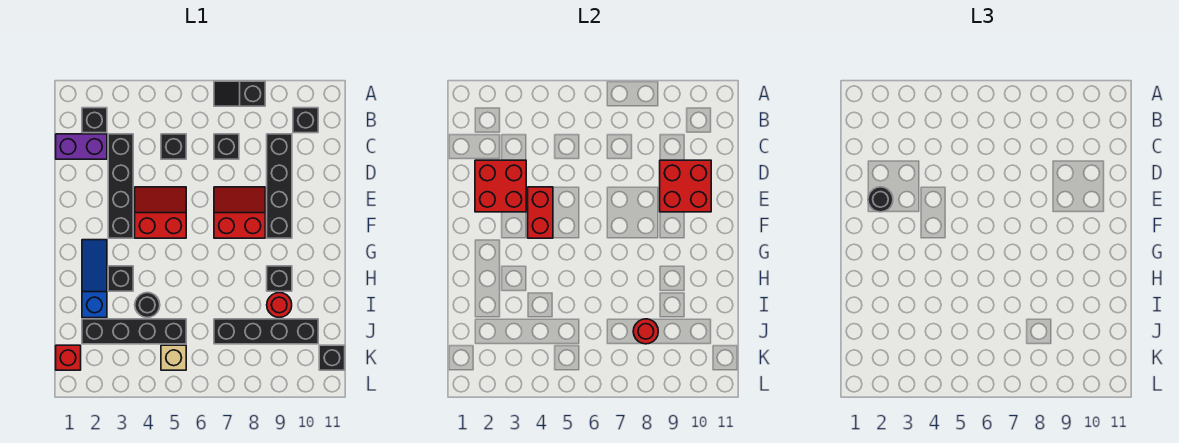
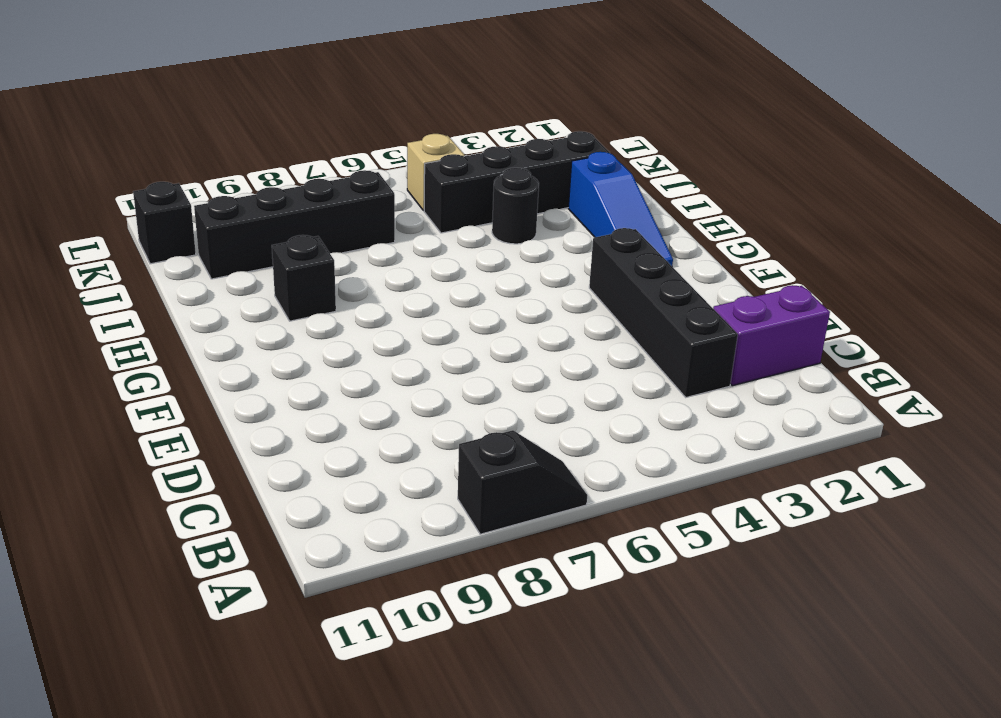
none -> black 1x1 brick [82,108,107,133]
none -> black 1x1 brick [293,108,318,133]
none -> black 1x1 brick [161,134,186,159]

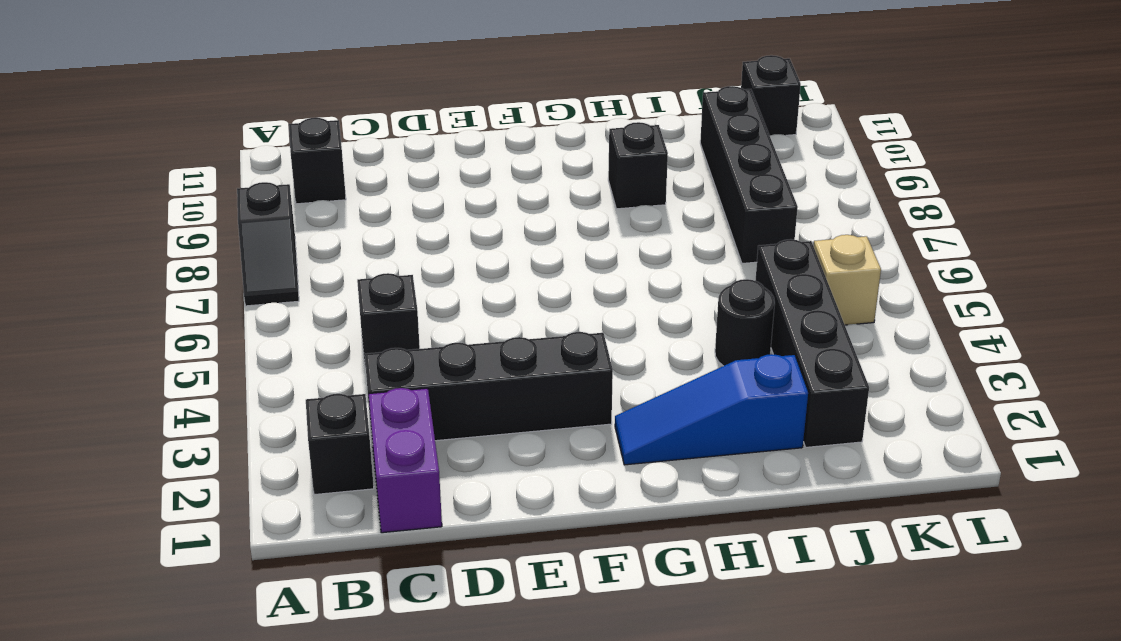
none -> black 1x1 brick [214,134,239,159]
none -> black 1x4 brick [267,134,292,238]
none -> red 2x2 slope [135,187,186,238]

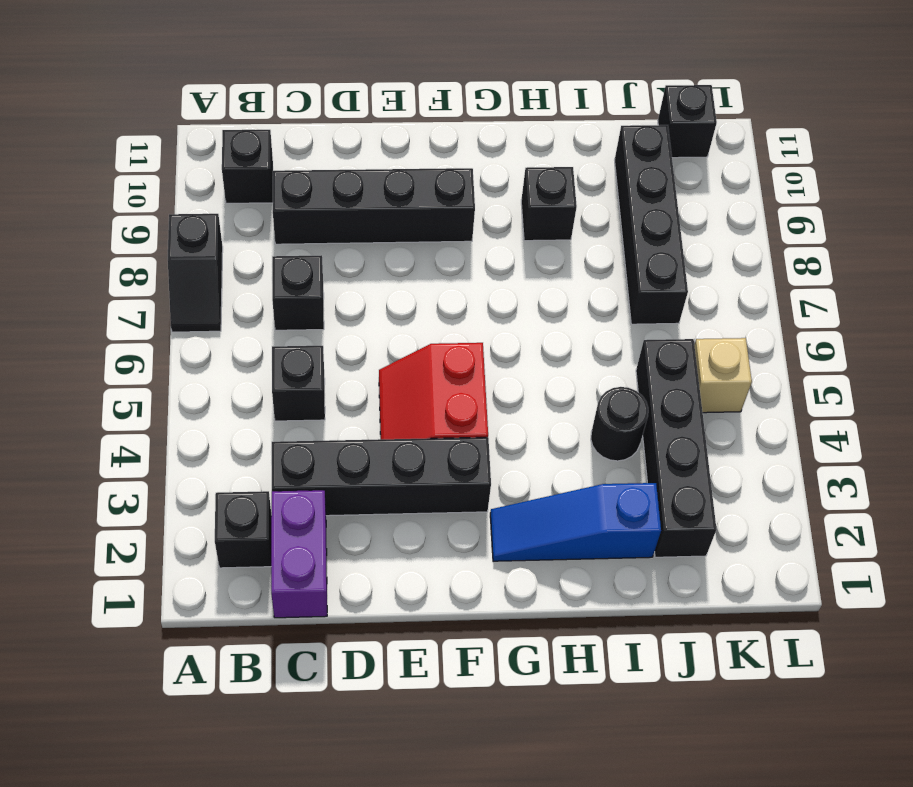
none -> red 2x2 slope [214,187,265,238]
none -> black 1x1 brick [108,266,133,291]
none -> red 1x1 round brick [267,292,292,318]

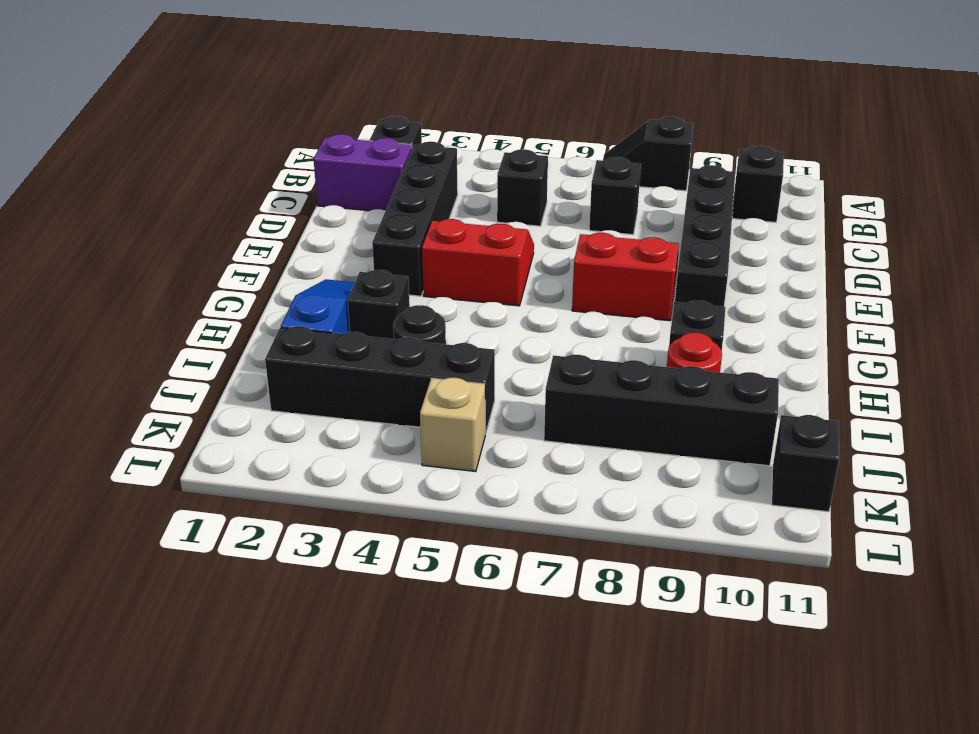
none -> red 1x1 brick [56,345,81,370]
none -> red 2x2 brick [475,160,526,212]
none -> red 2x2 brick [660,160,711,212]

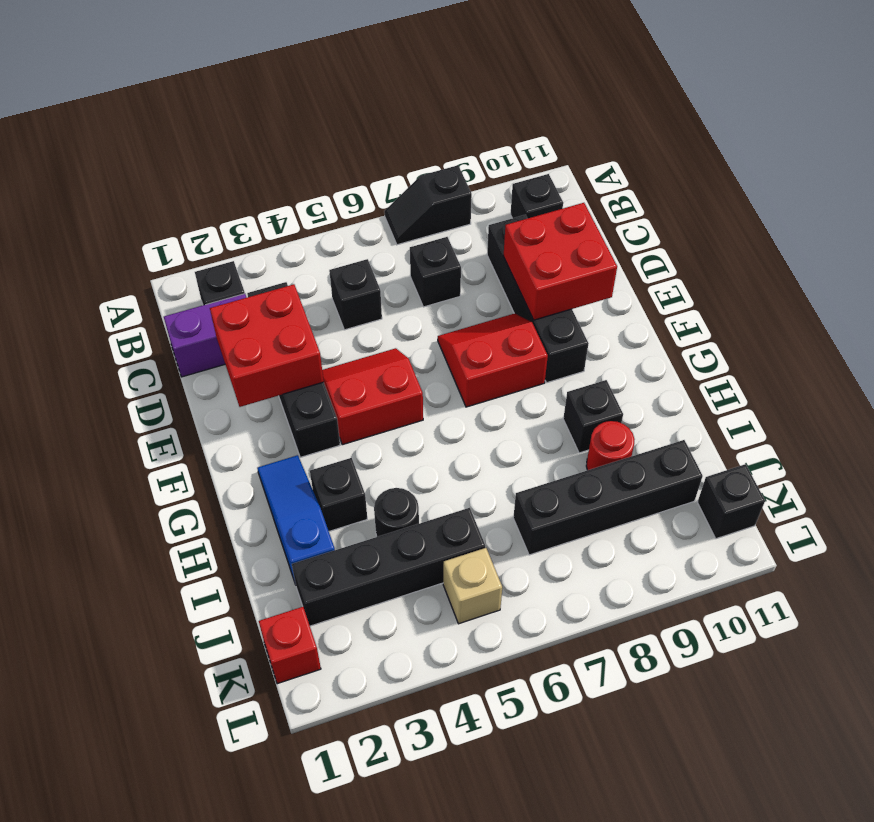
none -> red 1x2 brick [528,187,553,238]
none -> red 1x1 round brick [633,319,658,344]
none -> black 1x1 round brick [868,187,893,212]

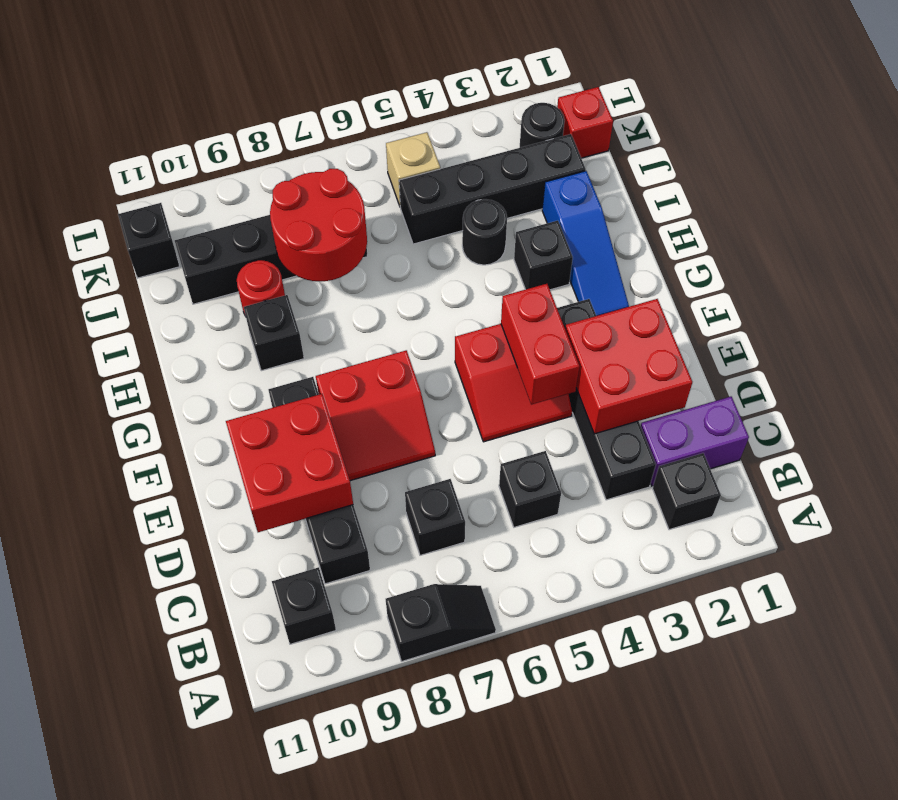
red 2x2 round brick [270,169,367,281] -> red 1x1 round brick [633,319,658,344]
black 1x1 round brick [520,103,565,148] -> black 1x1 round brick moved to [868,187,893,212]

